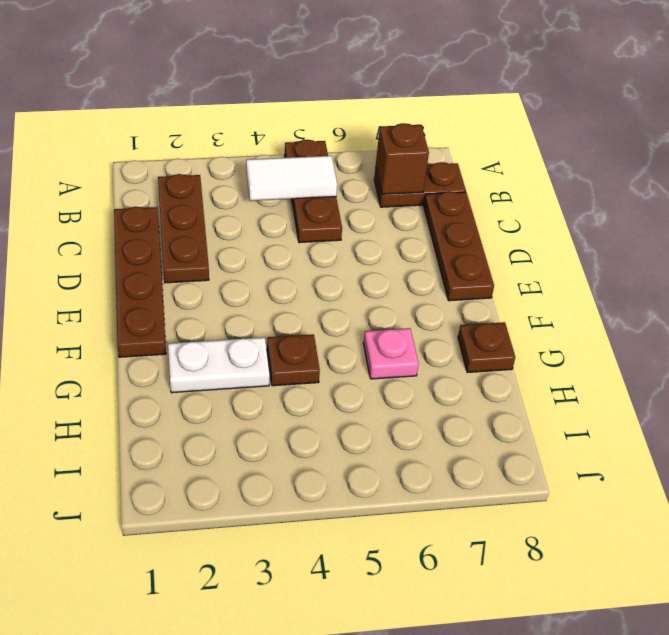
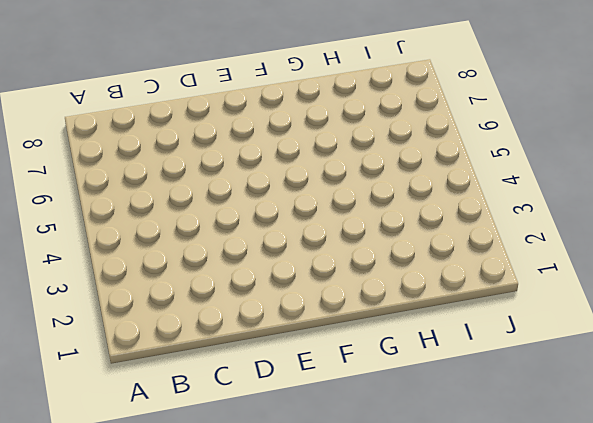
none -> brown 1x3 plate [285,140,342,243]
none -> brown 1x3 plate [158,174,209,283]

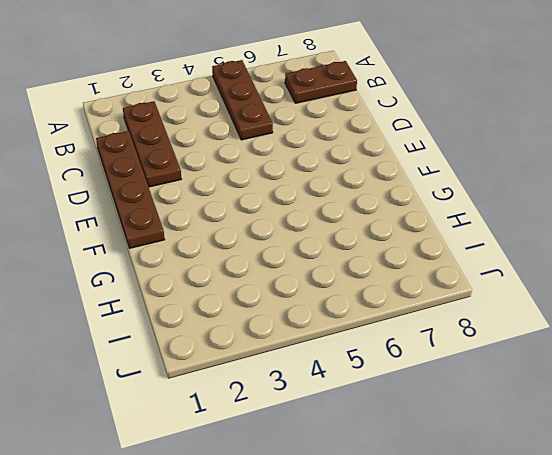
none -> brown 1x3 plate [424,191,494,301]
none -> white 1x2 plate [168,337,270,393]

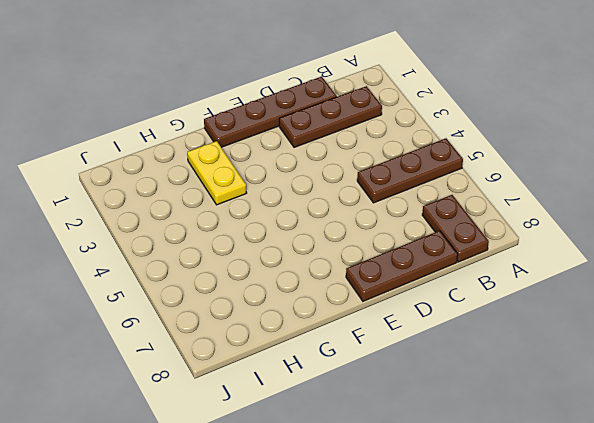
yellow 1x2 plate [187,141,246,205] -> white 1x2 plate [168,337,270,393]
none -> brown 1x1 plate [267,334,320,386]
none -> pink 1x1 plate [363,328,419,379]

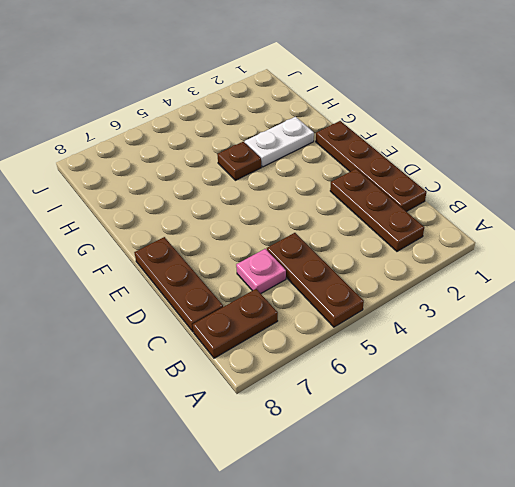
pink 1x1 plate [236,249,286,293] -> pink 1x1 plate moved to [363,328,419,379]
none -> brown 1x1 plate [458,322,515,373]
none -> white 1x2 tile [246,156,337,201]

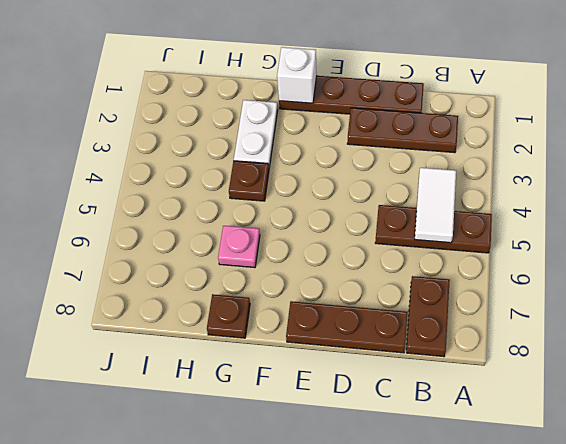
white 1x1 brick [277,47,317,103] -> none
none -> brown 1x1 brick [376,123,429,194]

